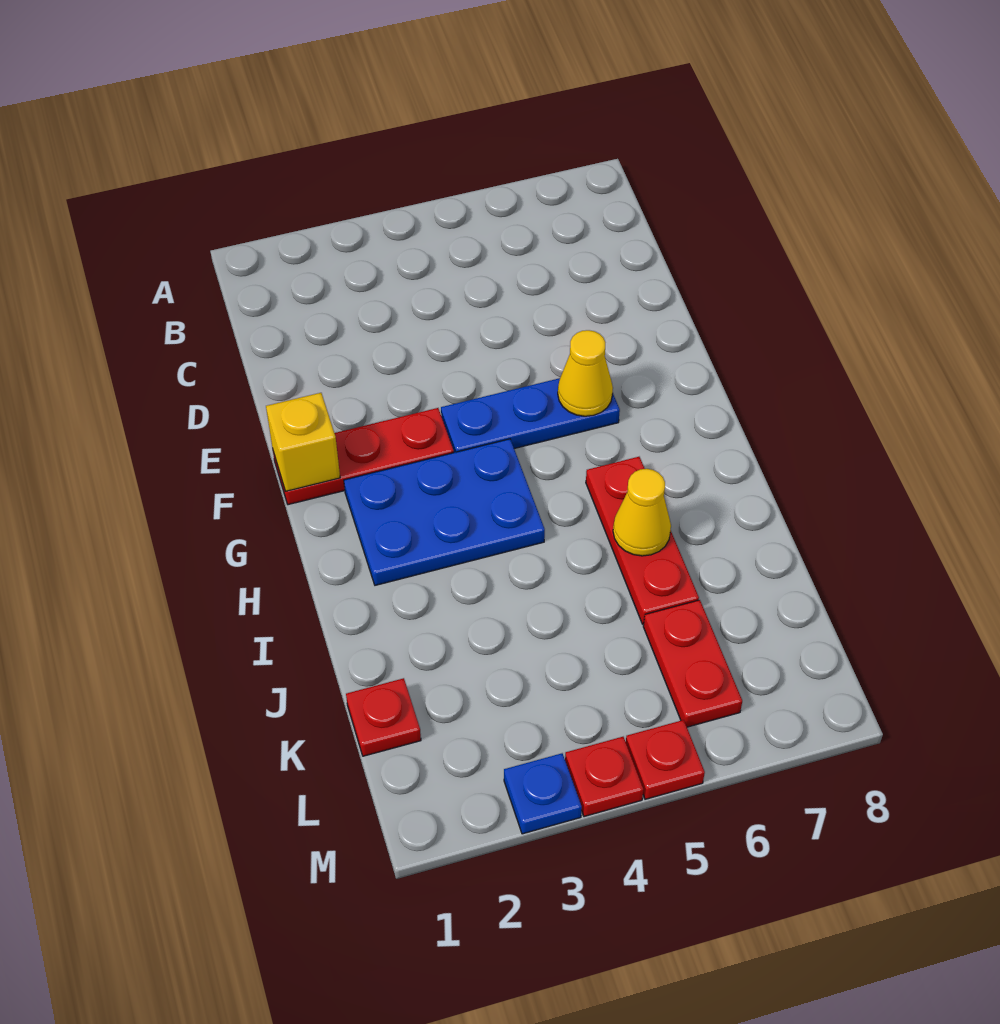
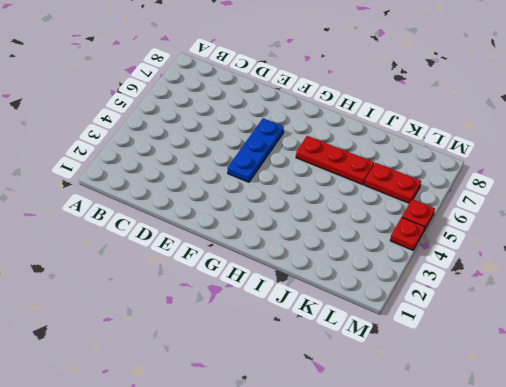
none -> red 1x3 plate [273,408,454,505]
none -> blue 2x3 plate [344,439,545,585]
none -> red 1x1 plate [346,678,421,756]

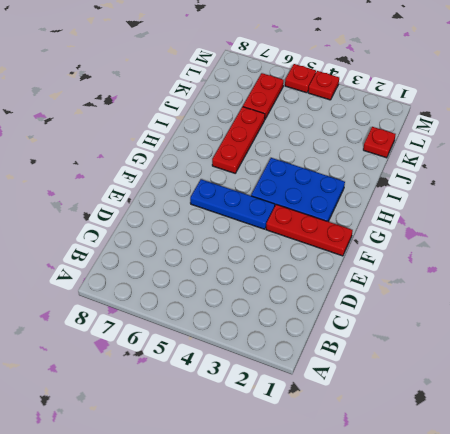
none -> blue 1x1 plate [504,753,582,834]
none -> yellow 1x1 brick [266,393,340,491]
none -> yellow 1x1 cone [558,330,613,416]

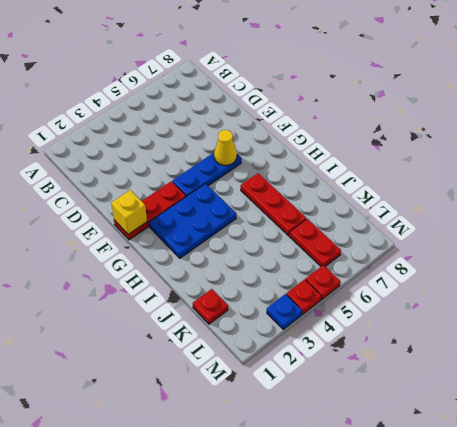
none -> yellow 1x1 cone [613,469,671,556]

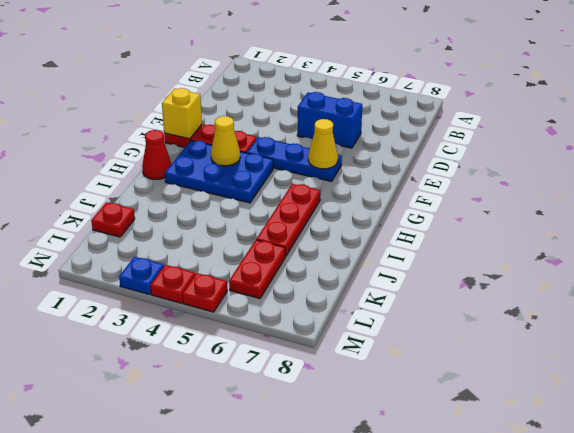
blue 1x2 brick [297,92,362,148] -> none
yellow 1x1 cone [211,116,240,166] -> yellow 1x1 cone moved to [613,469,671,556]
red 1x1 cone [142,130,171,179] -> none

